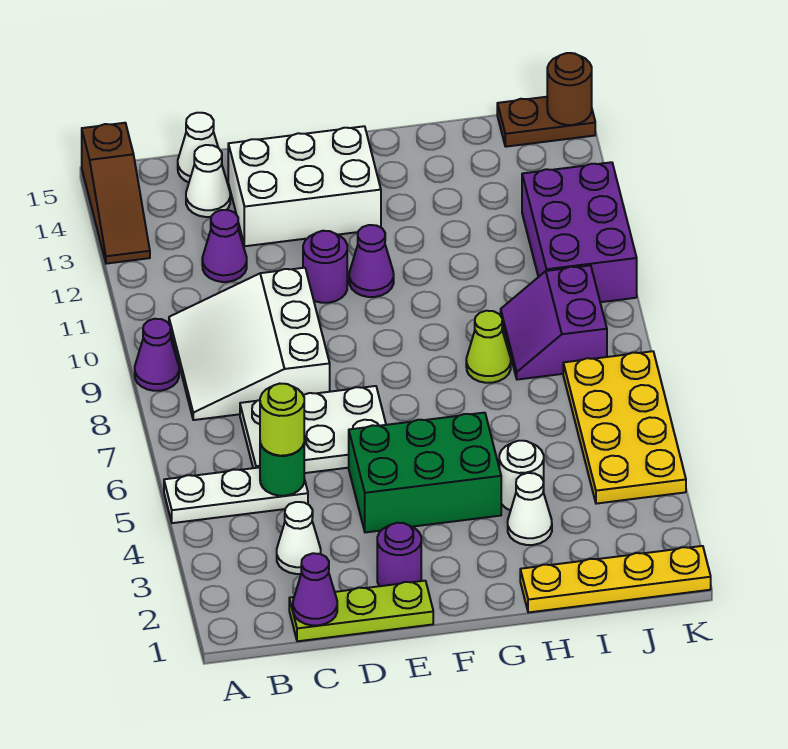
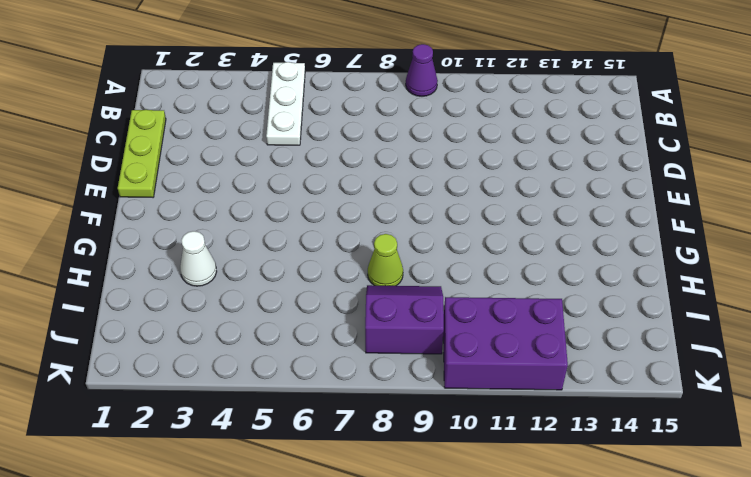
none -> brown 1x3 slope [82,123,150,264]
none -> white 3x3 slope [169,268,330,420]
none -> white 1x1 cone [277,502,321,574]

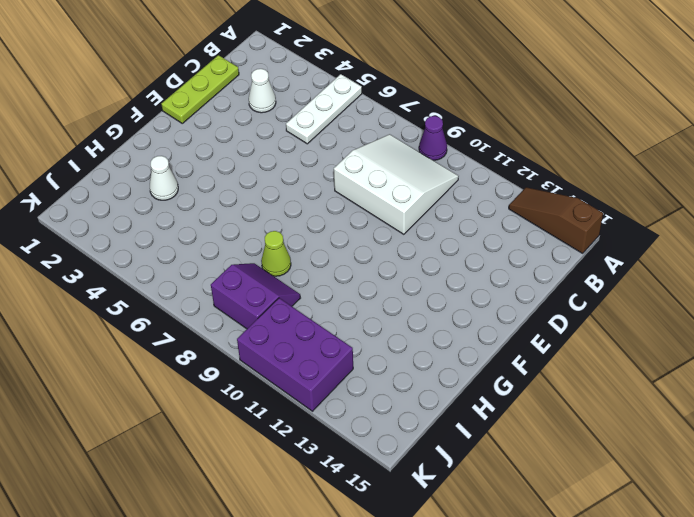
none -> white 2x3 plate [240,386,386,473]
none -> purple 1x1 cone [202,210,247,282]
none -> white 1x1 cone [186,145,230,217]

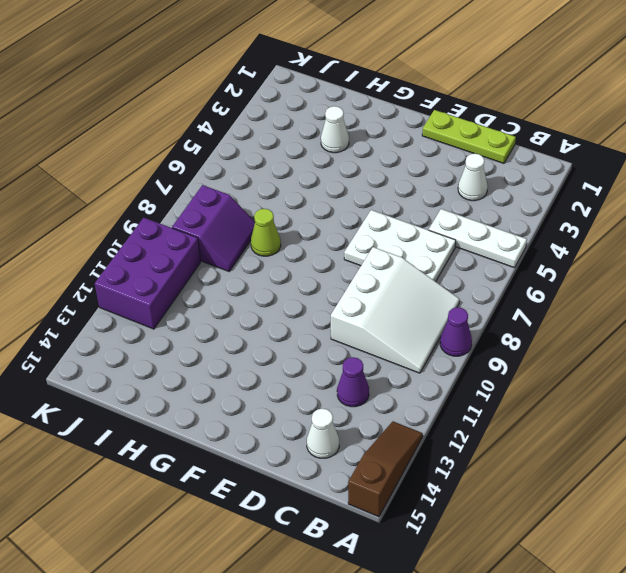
none -> white 1x1 cone [178,113,218,182]
none -> white 2x3 brick [228,126,381,246]
none -> purple 1x1 round brick [377,523,421,586]

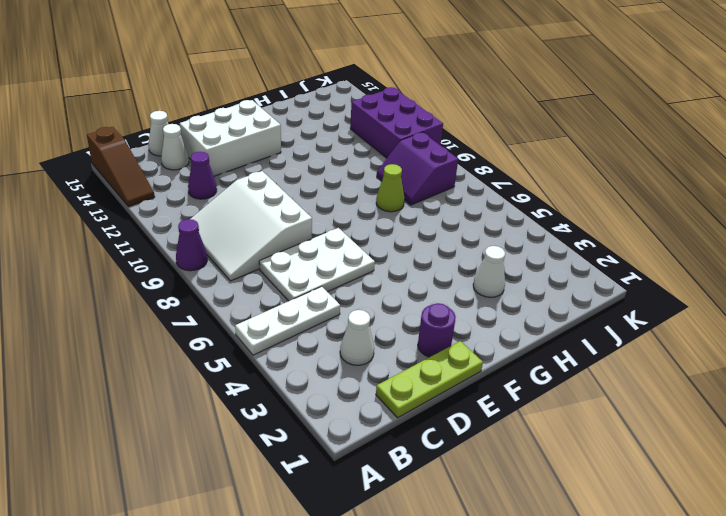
none -> green 2x3 brick [349,413,501,532]
none -> purple 1x1 round brick [303,231,347,303]
none -> purple 1x1 cone [349,225,394,297]

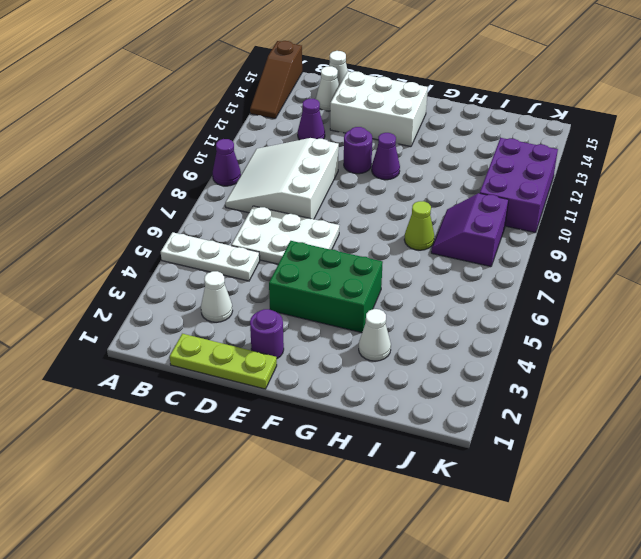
none -> yellow 1x4 plate [520,546,711,613]
none -> white 1x1 round brick [499,441,544,511]
none -> yellow 2x4 plate [563,351,686,504]

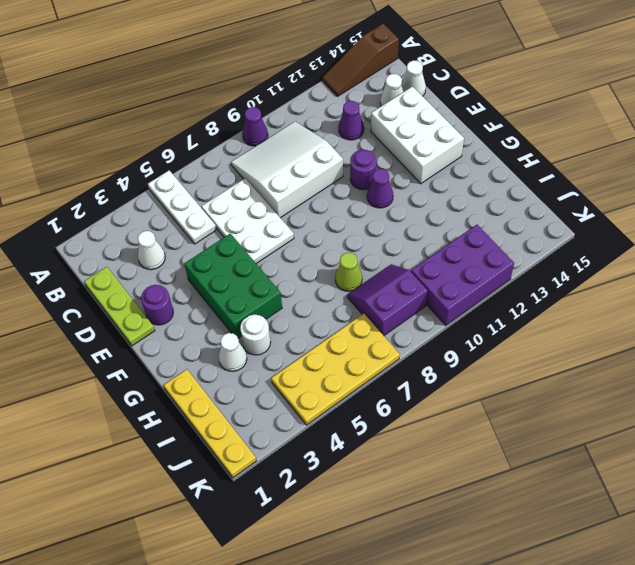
none -> brown 1x2 plate [497,97,595,147]
none -> purple 1x1 cone [293,553,337,625]
none -> green 1x1 round brick [260,444,304,496]

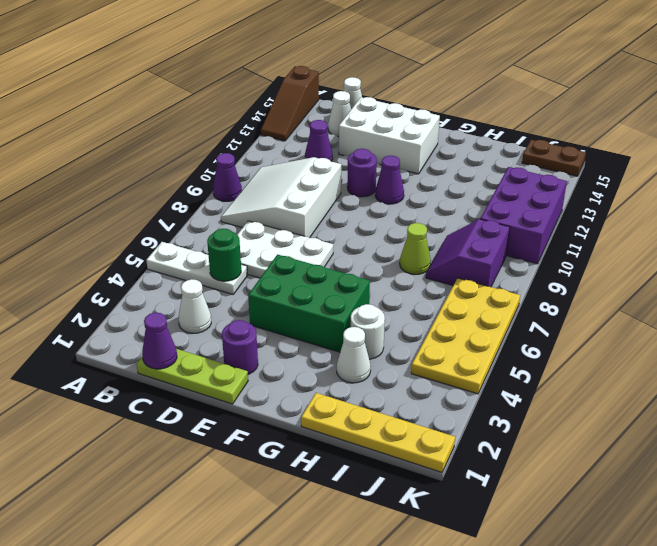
none -> brown 1x1 round brick [547,53,592,125]
none -> lime 1x1 round brick [260,384,304,456]

